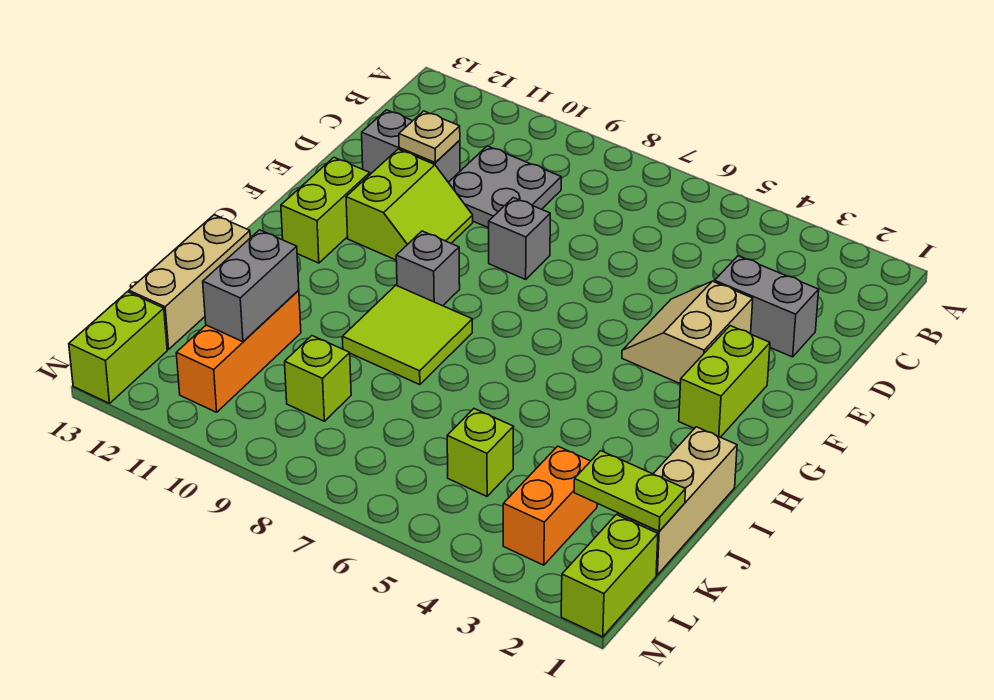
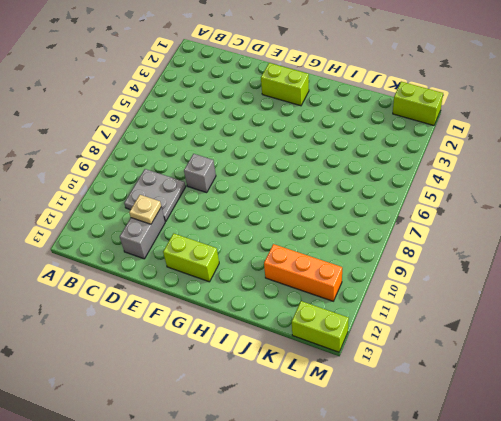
none -> grey 1x2 brick [715,256,819,357]
none -> tan 2x2 slope [622,281,753,383]
none -> lime 2x2 slope [346,149,473,260]

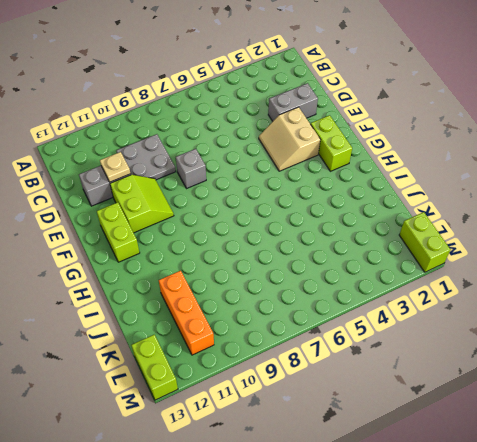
none -> grey 1x1 brick [396,231,460,306]
none -> lime 2x2 tile [342,285,472,385]
none -> tan 1x3 brick [617,427,737,575]

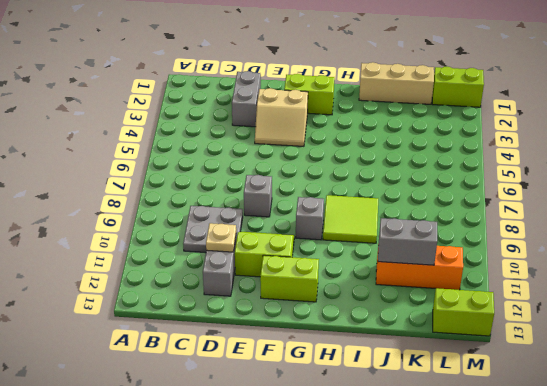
none -> tan 1x3 brick [129,215,250,349]
none -> orange 1x2 brick [503,446,597,565]
none -> lime 1x1 brick [447,409,513,496]

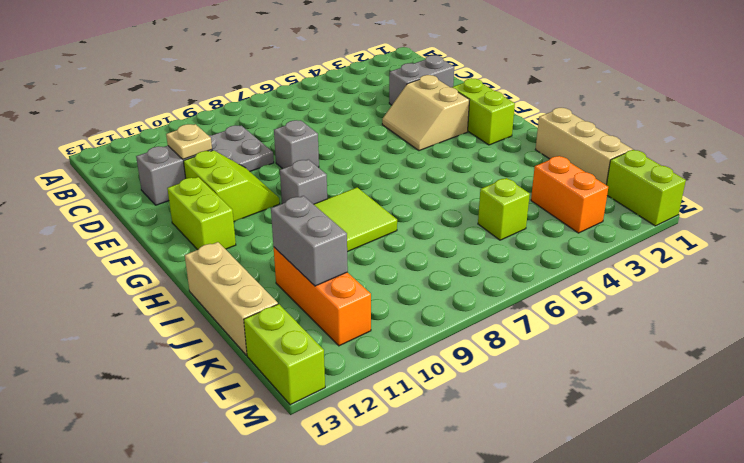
none -> lime 1x1 brick [285,336,351,421]
none -> lime 1x2 plate [574,451,685,531]

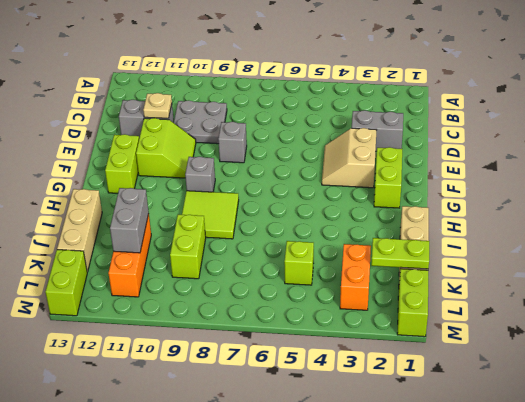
lime 1x2 brick [170,214,206,279] -> lime 1x1 brick [285,336,351,421]

